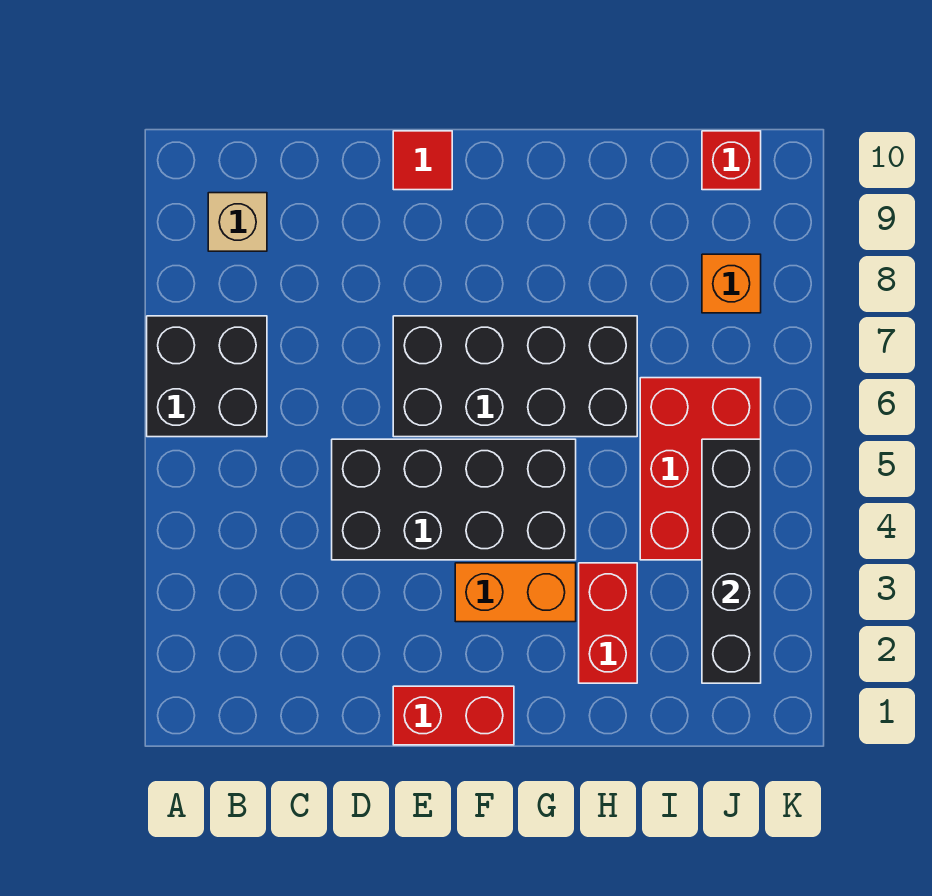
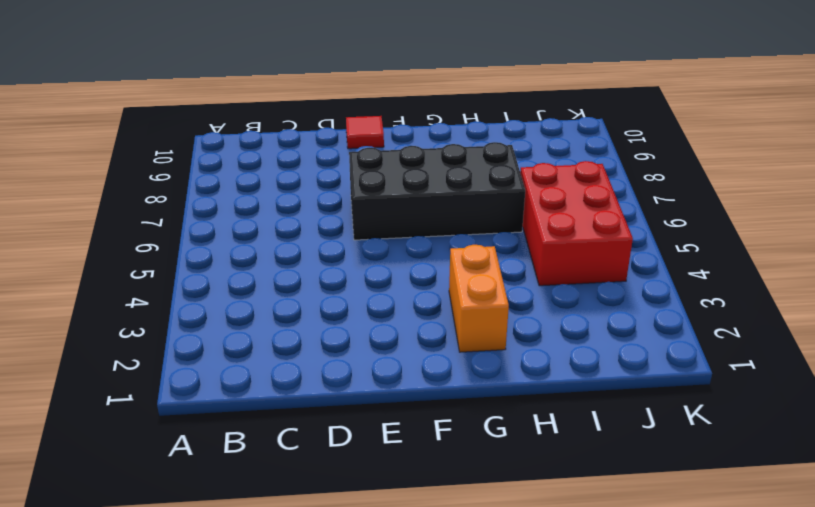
orange 1x2 brick [449,245,509,352] -> orange 1x2 brick turned to [455,563,576,622]
none -> black 2x2 brick [147,316,267,437]
none -> tan 1x1 brick [208,193,267,251]
none -> black 2x4 brick [332,439,576,560]

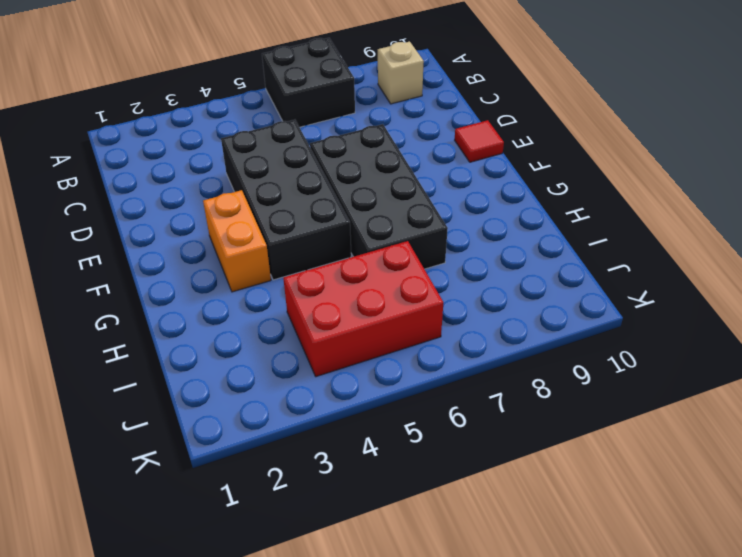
none -> red 1x2 brick [393,686,514,745]
none -> red 1x2 brick [579,563,637,683]
none -> orange 1x1 brick [702,254,761,313]

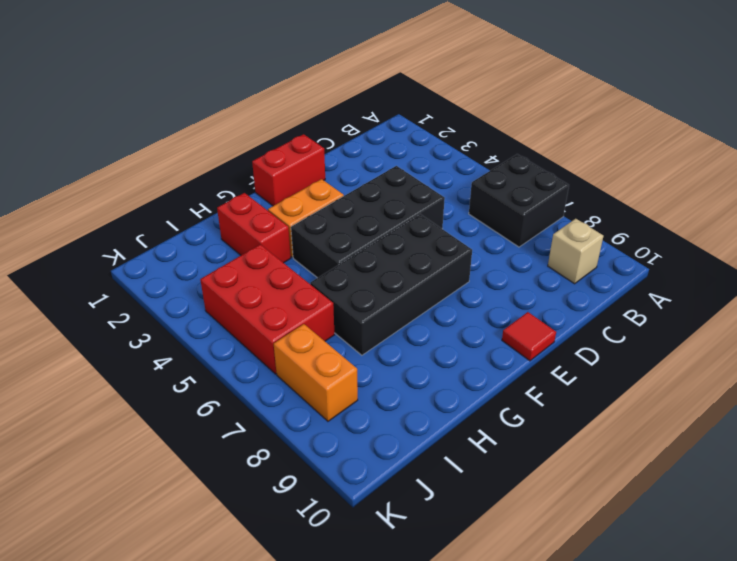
orange 1x2 brick [274,324,358,421] -> orange 1x1 brick [702,254,761,313]
none -> red 1x1 brick [702,131,761,190]
none -> black 1x4 brick [702,439,761,683]

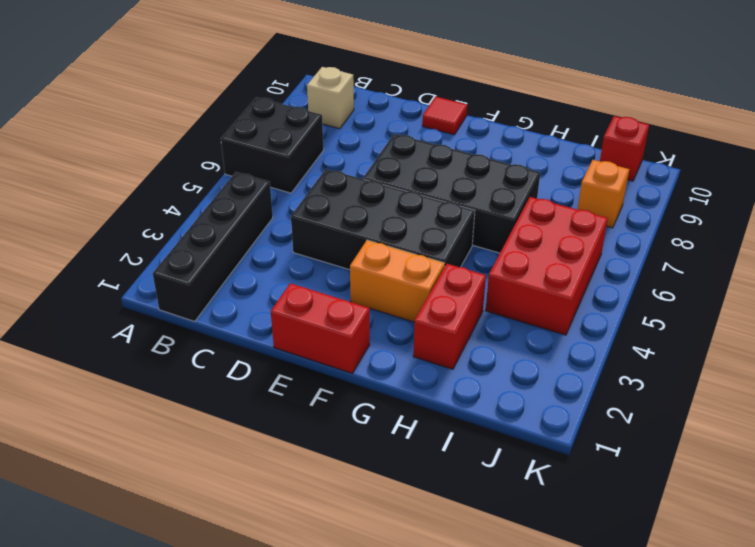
black 1x4 brick [153,172,273,321] -> black 1x4 brick moved to [702,439,761,683]

